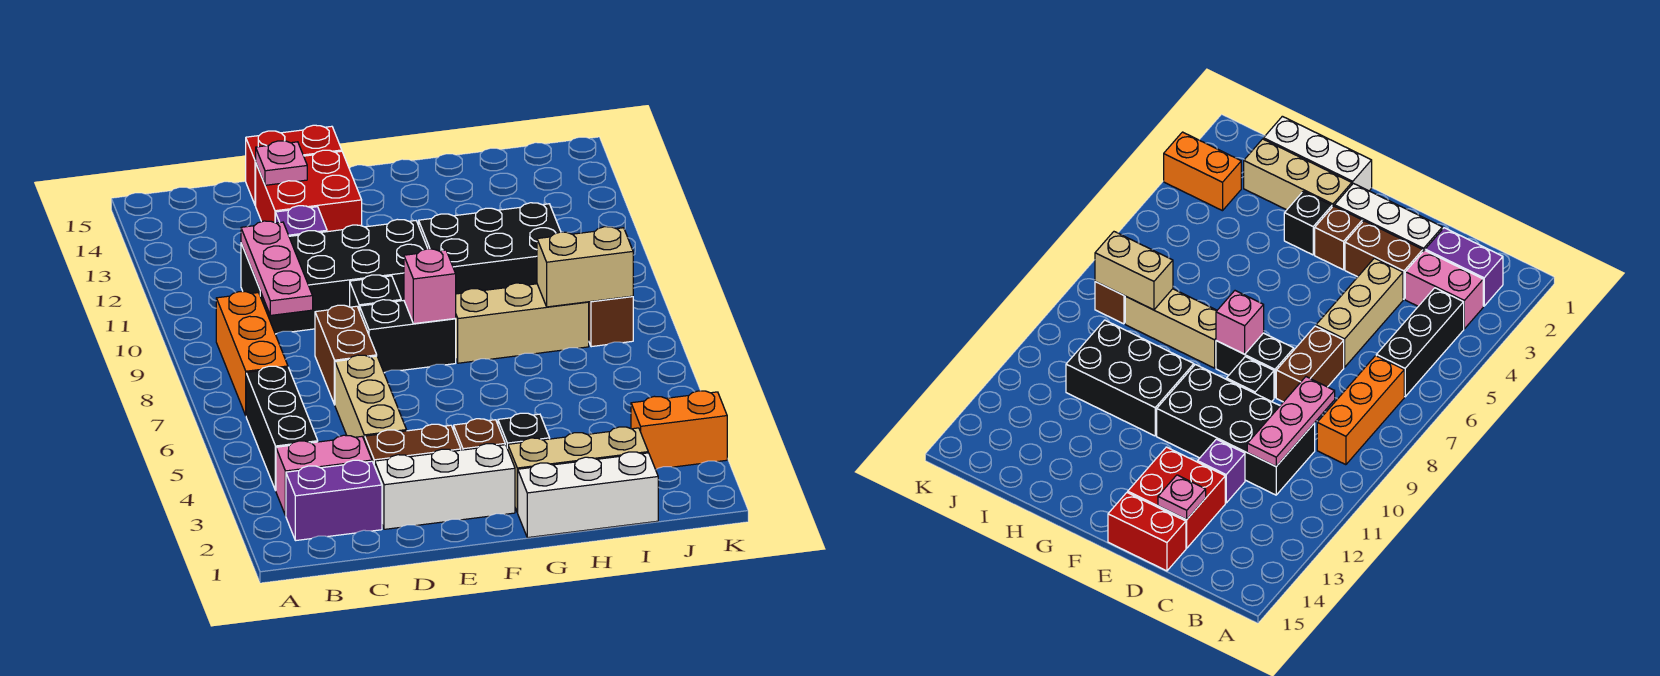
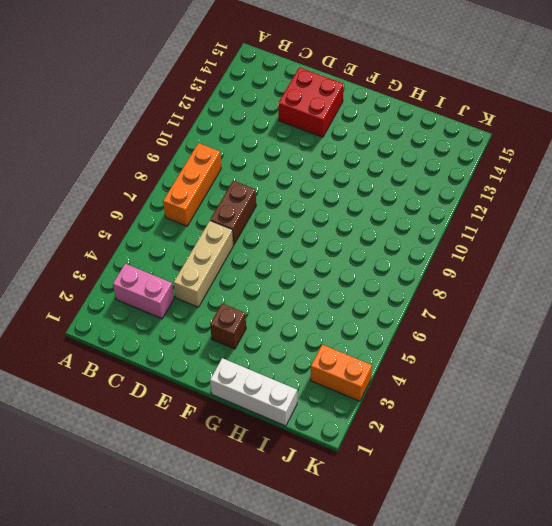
none -> purple 1x2 brick [286,460,382,541]
none -> black 1x3 brick [246,366,318,490]
none -> black 2x4 brick [241,219,428,334]

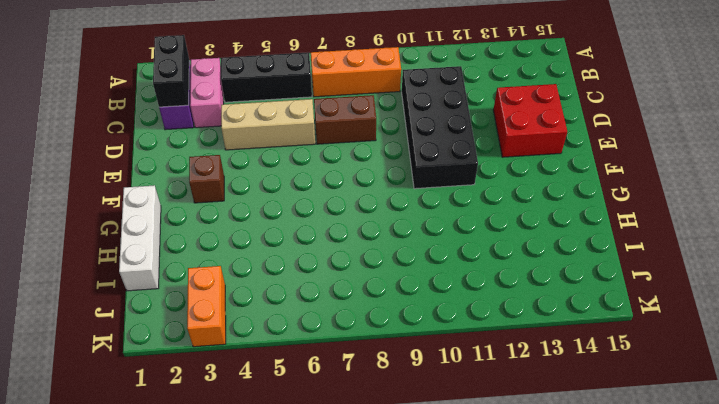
black 1x2 brick [153,35,189,107] -> black 1x2 brick moved to [360,300,456,373]
none -> white 1x3 brick [375,444,515,529]
none -> brown 1x2 brick [365,424,461,466]
none -> purple 1x1 brick [275,206,327,236]

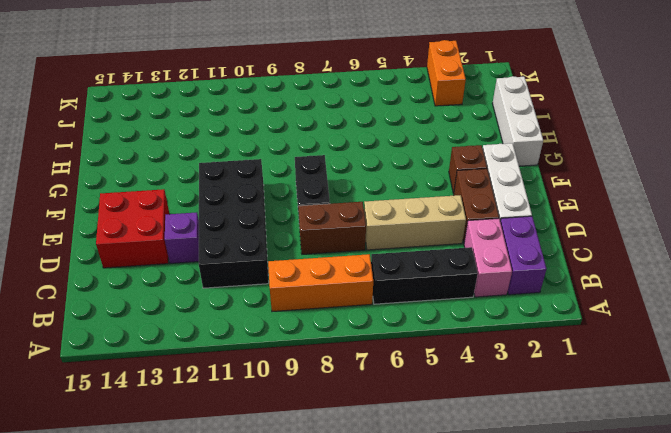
none -> red 1x2 brick [246,125,342,206]
none -> black 1x1 brick [350,275,401,311]
none -> tan 1x3 brick [508,427,648,512]

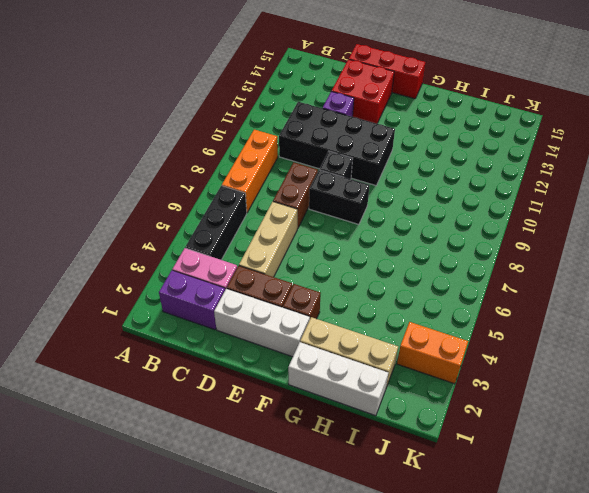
red 1x3 brick [349,44,425,99] -> red 1x2 brick [246,125,342,206]
none -> black 1x1 brick [498,413,550,449]
none -> tan 1x3 brick [455,283,589,363]
none -> black 2x3 brick [419,203,561,294]

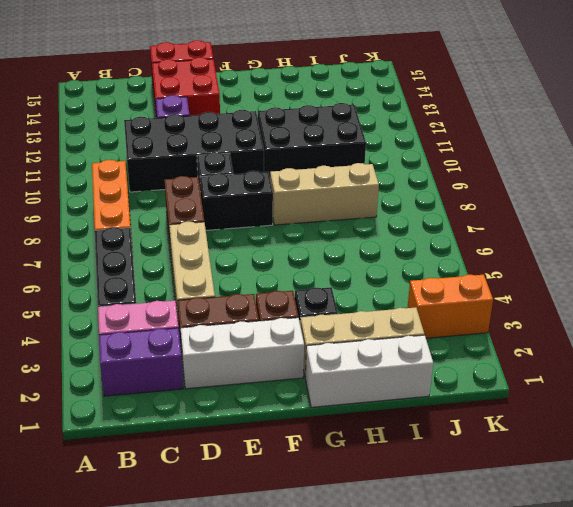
none -> brown 1x1 brick [589,296,633,347]
none -> pink 1x3 plate [241,221,313,315]
none -> pink 1x1 plate [256,141,307,185]

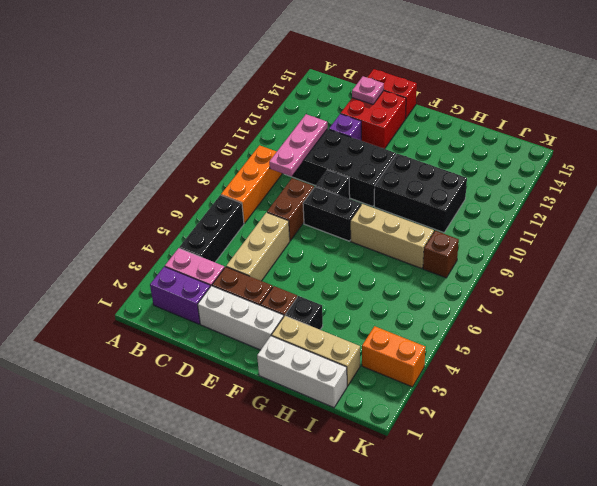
none -> pink 1x1 brick [404,249,456,324]
none -> tan 1x2 brick [537,227,633,307]

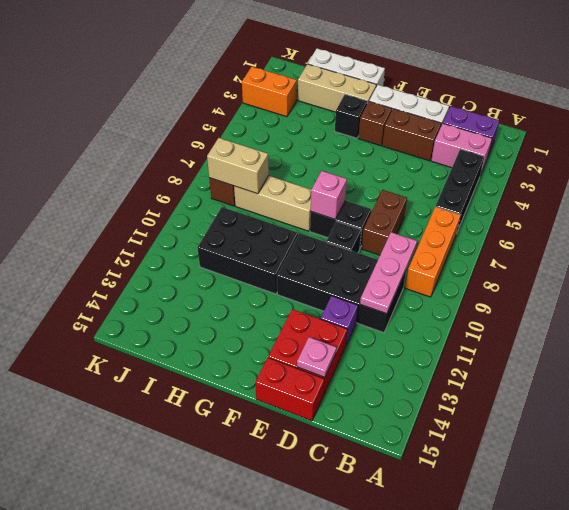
none -> tan 1x3 brick [335,355,407,441]

